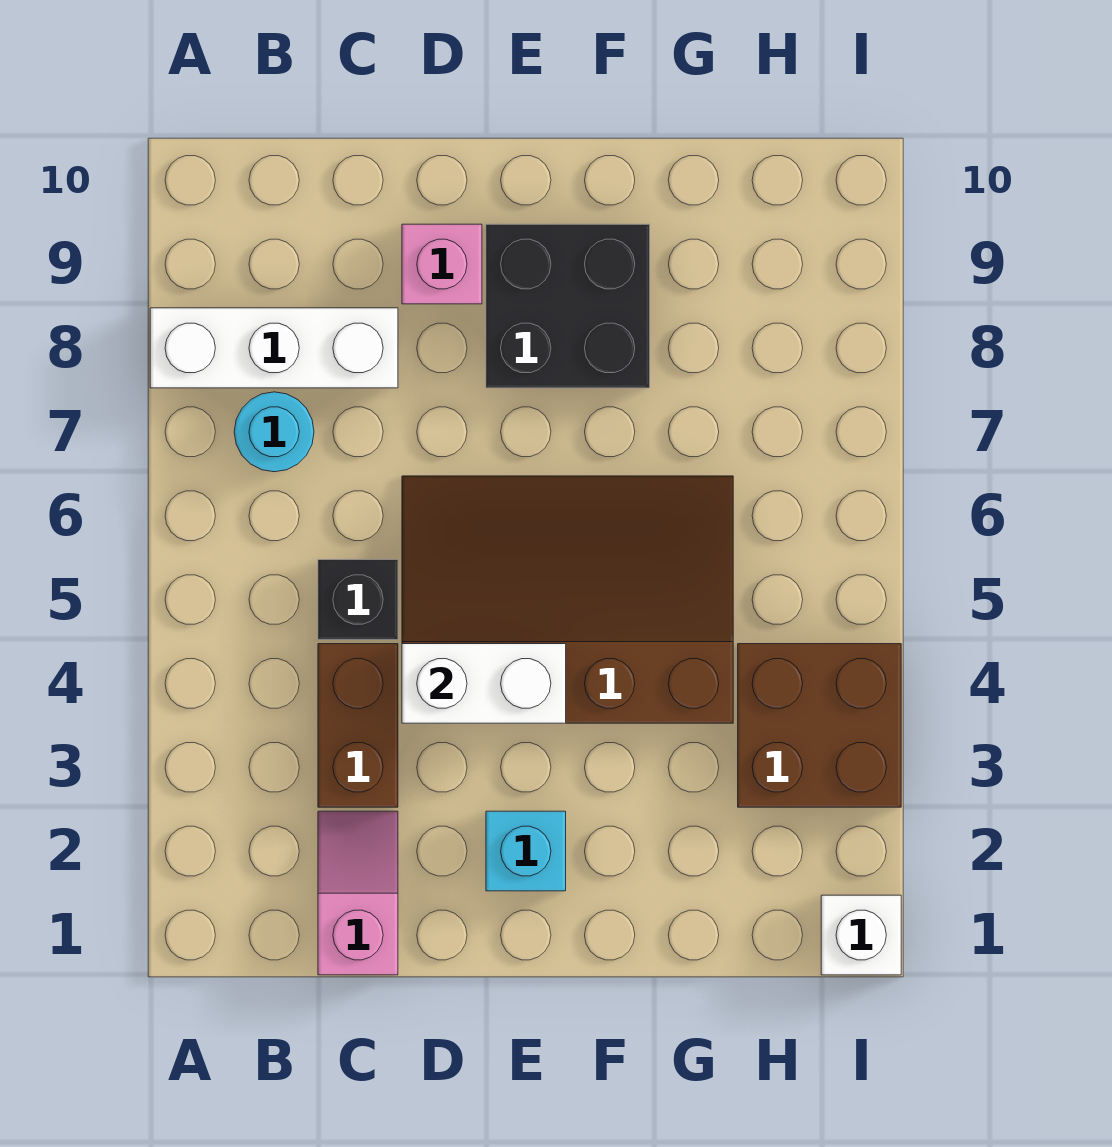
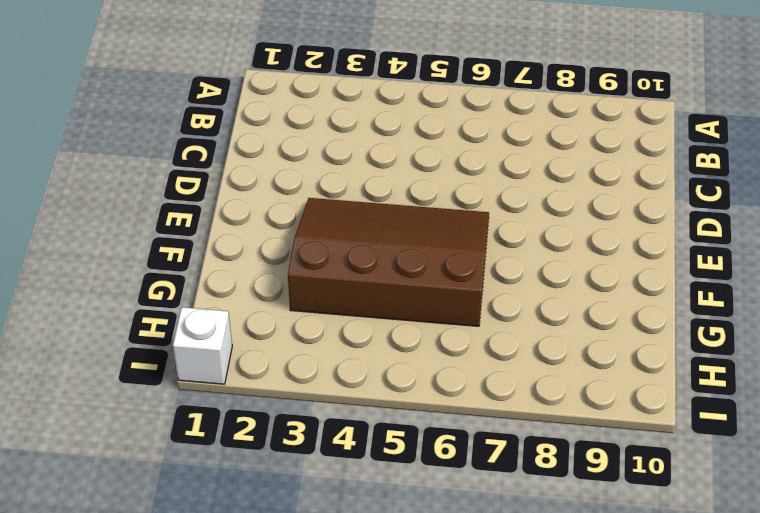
brown 3x4 slope [288,198,489,326] -> brown 3x4 slope turned to [402,476,733,723]
none -> white 1x3 brick [150,308,398,388]
none -> cyan 1x1 round brick [234,392,314,472]
none -> pink 1x2 slope [318,811,398,975]

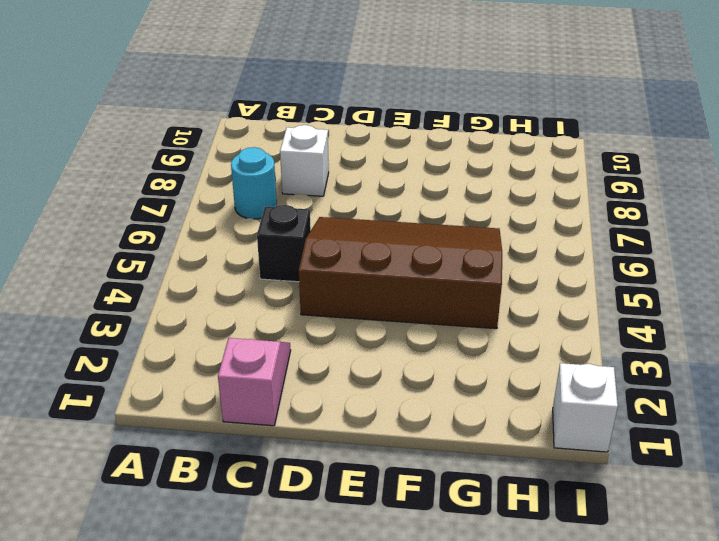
white 1x1 brick [280,125,329,196] -> white 1x3 brick [150,308,398,388]
none -> brown 1x2 brick [318,644,398,807]
none -> pink 1x1 brick [402,224,482,304]
none -> cyan 1x1 brick [486,811,566,891]

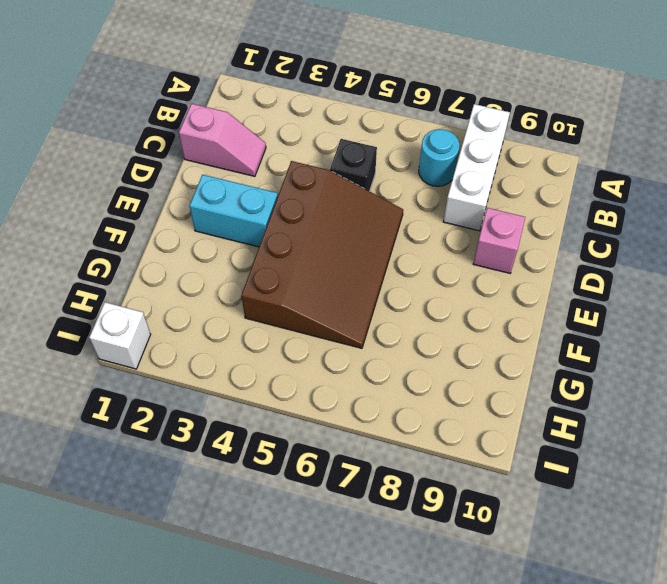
cyan 1x2 brick [190,175,278,247] -> cyan 1x1 brick [486,811,566,891]
none -> brown 1x2 brick [318,644,398,807]
none -> black 2x2 brick [486,224,650,388]
none -> brown 2x2 brick [738,644,901,807]

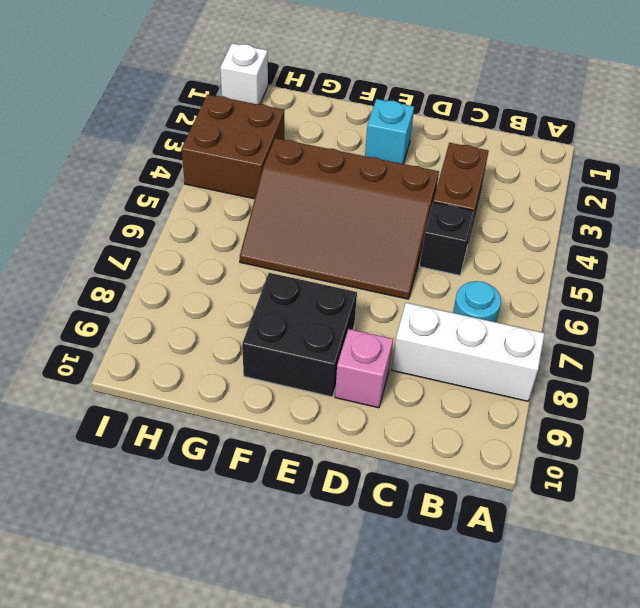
none -> pink 1x2 slope [318,811,398,975]
none -> white 1x2 brick [402,644,566,723]

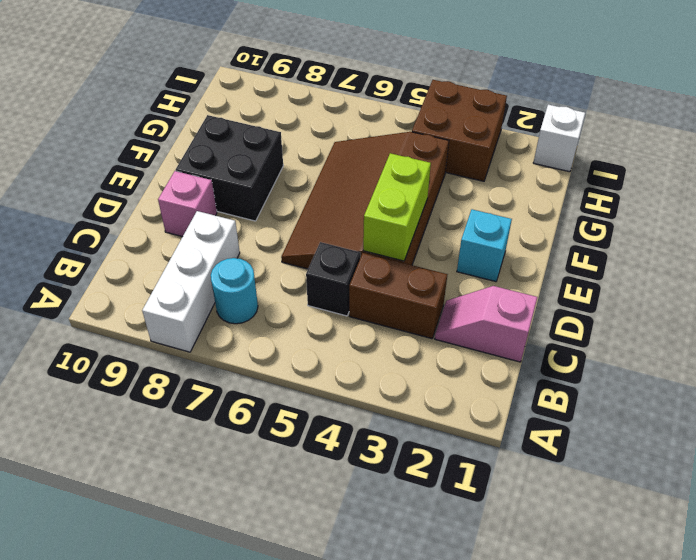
lime 1x2 brick [363,153,431,261] -> white 1x2 brick [402,644,566,723]

